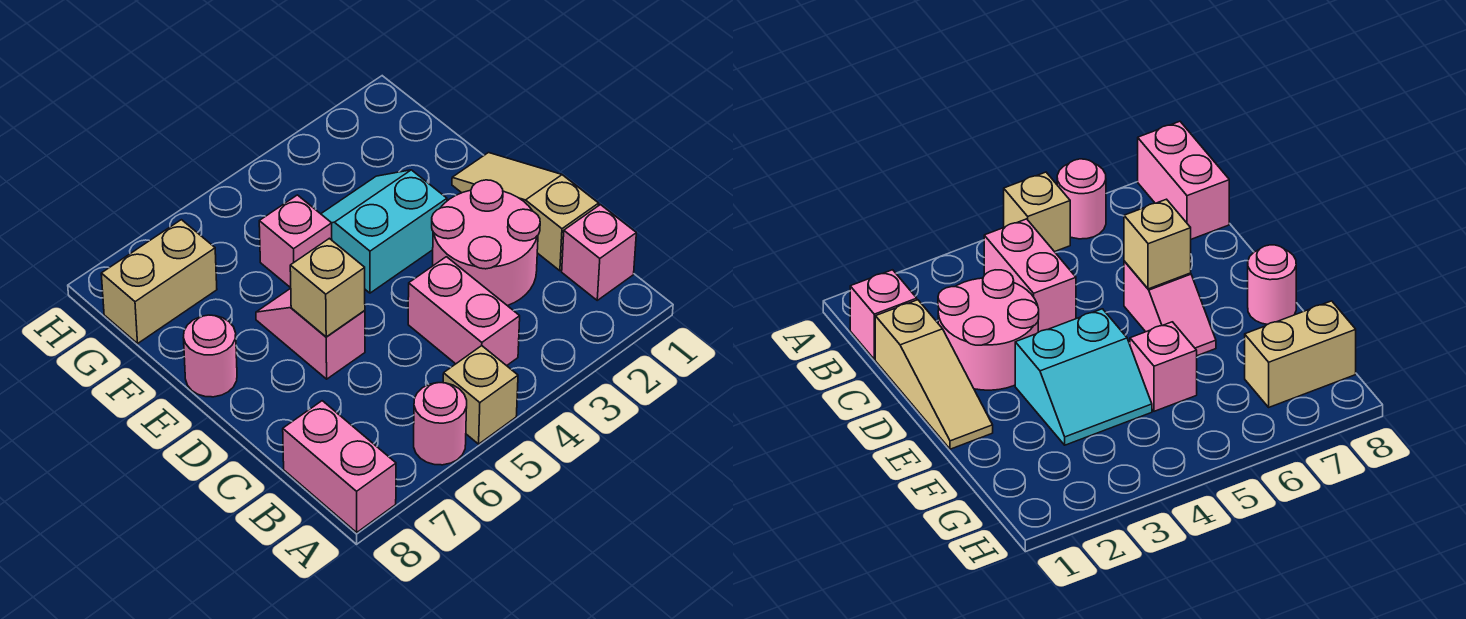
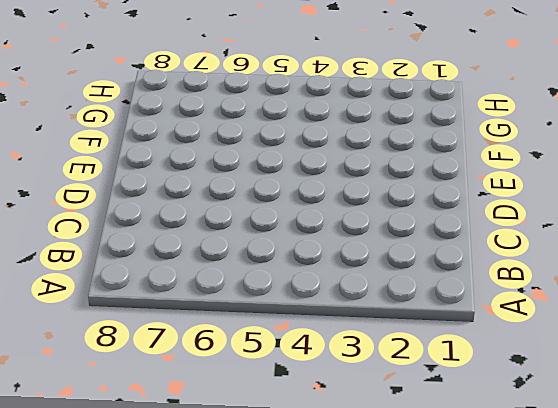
none -> tan 1x1 brick [443,346,518,444]
none -> pink 1x1 round brick [414,383,467,465]
none -> pink 1x2 brick [283,401,396,532]

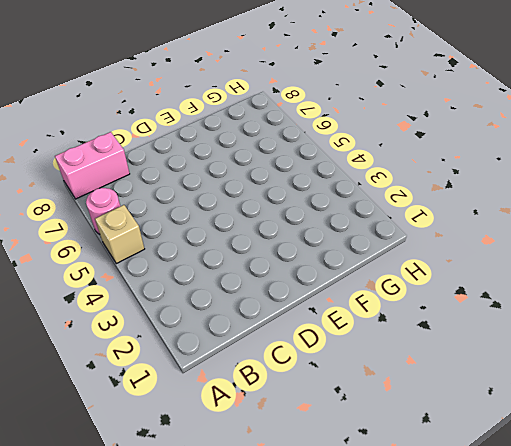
none -> pink 1x1 brick [562,205,636,300]
none -> pink 1x2 brick [408,257,520,366]
none -> tan 1x3 slope [452,153,599,271]

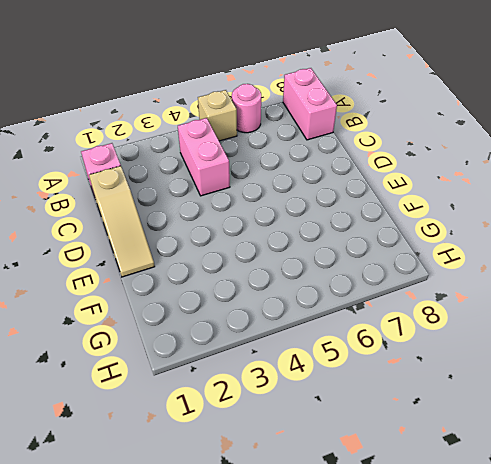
none -> pink 2x2 round brick [432,180,540,306]
none -> pink 1x2 slope [256,288,365,379]
none -> cyan 2x2 slope [321,170,447,293]

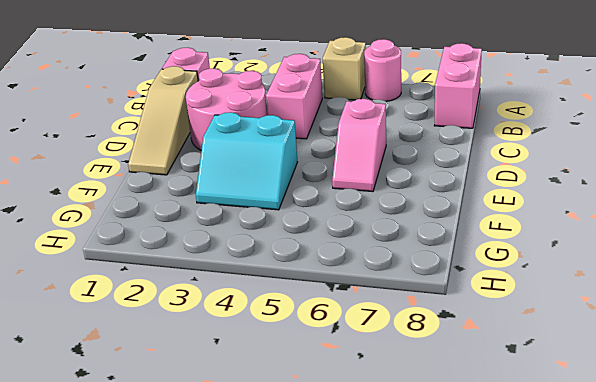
none -> pink 1x1 round brick [183,315,237,397]
none -> pink 1x1 brick [259,195,332,288]
none -> tan 1x2 brick [101,220,217,343]

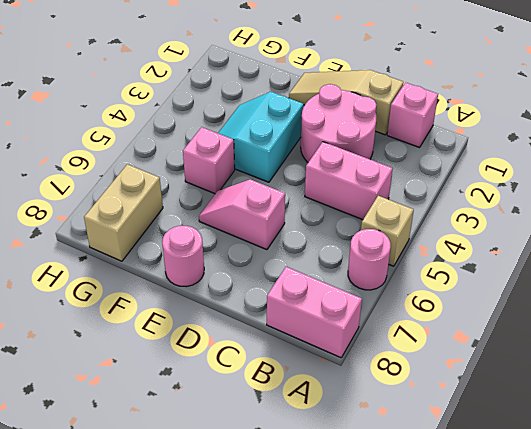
none -> tan 1x1 brick [290,238,365,337]

